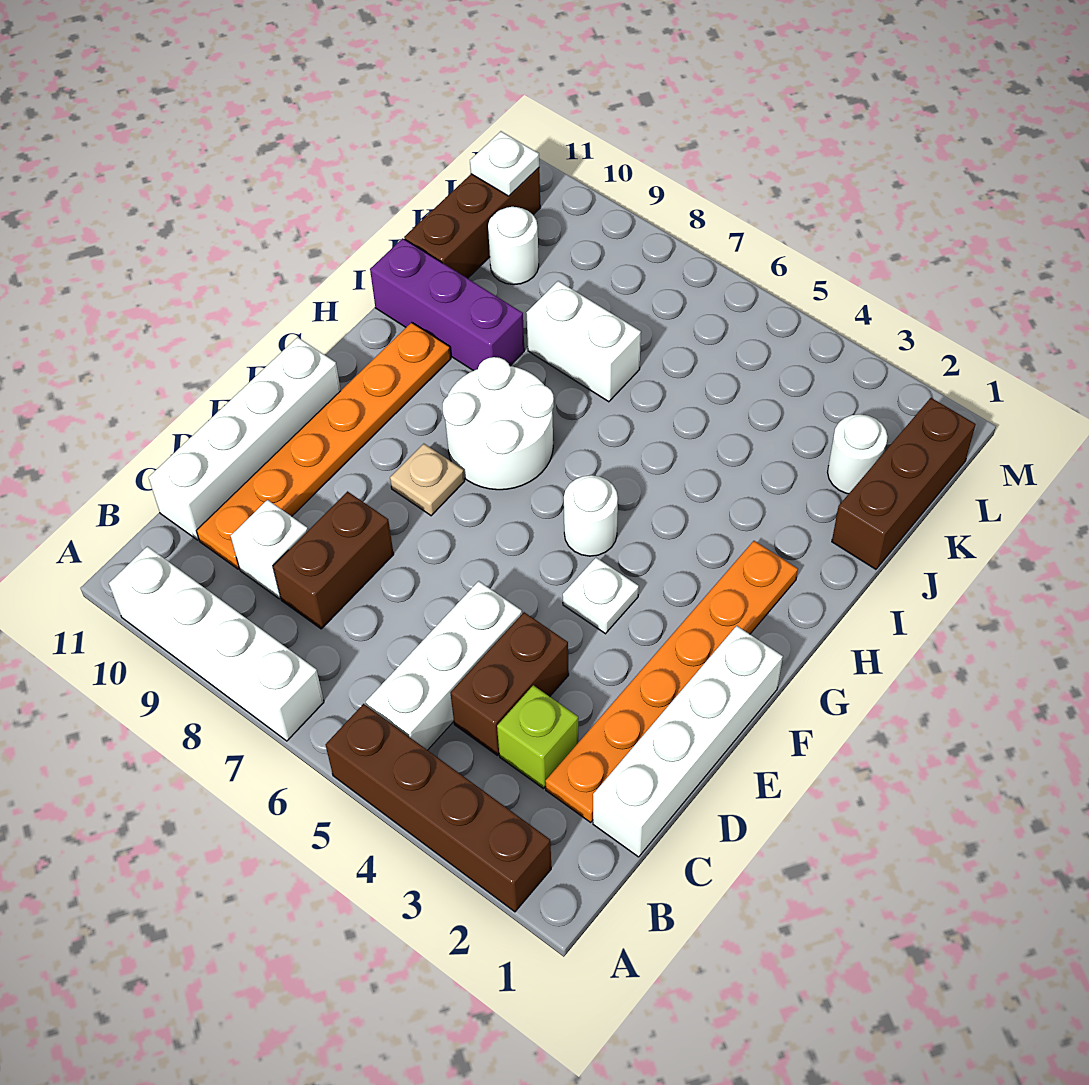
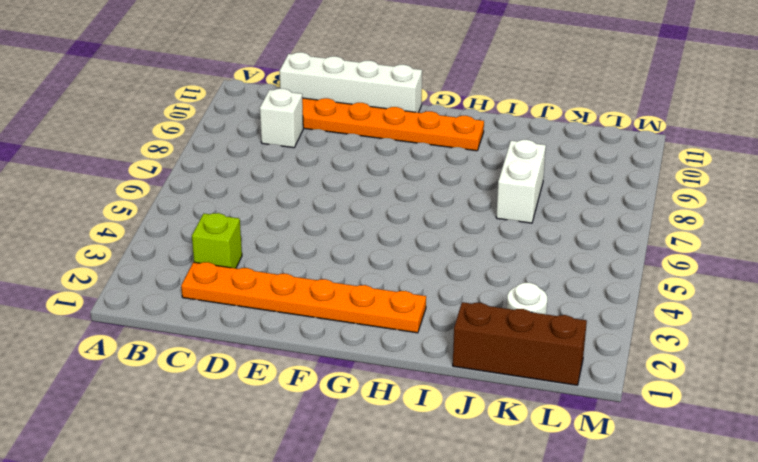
none -> brown 1x4 brick [326,704,551,912]
none -> white 1x4 brick [109,546,324,741]
none -> white 1x3 brick [366,581,522,750]

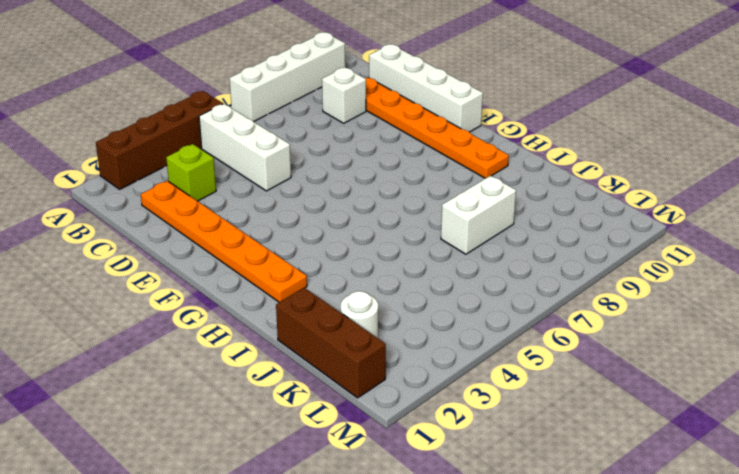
none -> white 1x4 brick [593,626,783,857]
none -> brown 1x2 brick [451,612,569,755]
none -> brown 1x2 brick [273,491,394,629]

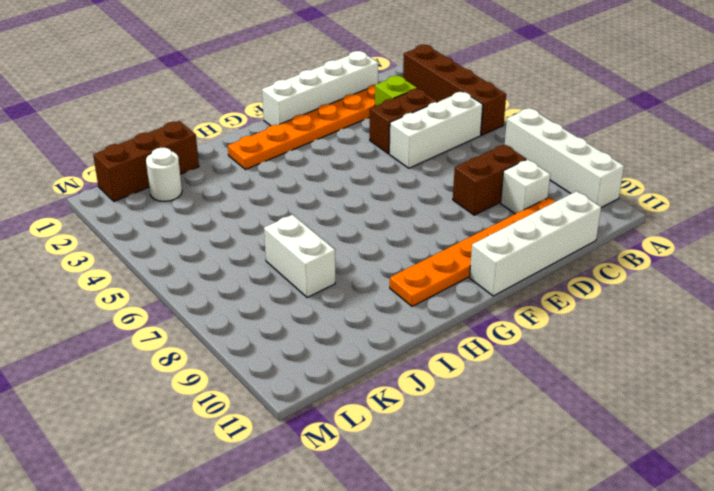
none -> white 1x1 plate [563,558,639,634]
none -> tan 1x1 plate [390,444,465,516]
none -> white 1x1 round brick [564,475,618,556]

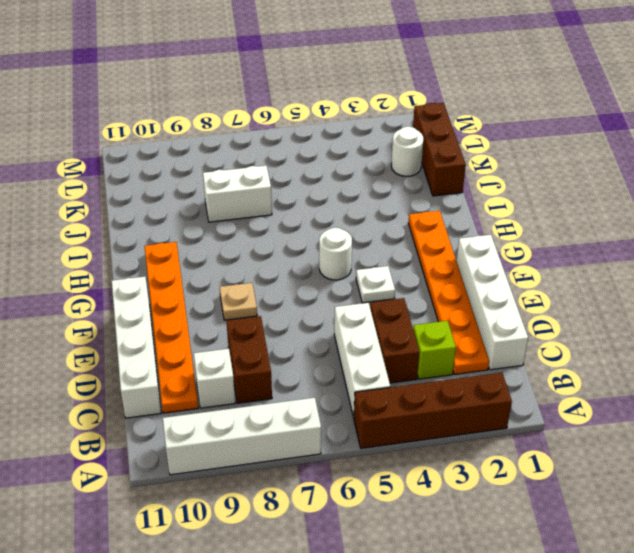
none -> white 2x2 round brick [443,357,554,490]
none -> purple 1x3 brick [370,238,524,371]
none -> brown 1x3 brick [404,168,541,278]

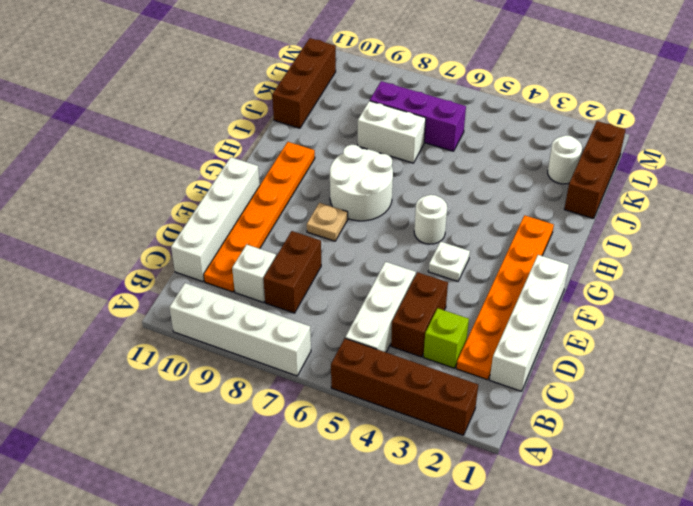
purple 1x3 brick [370,81,466,151] -> purple 1x3 brick moved to [370,238,524,371]
none -> white 1x1 round brick [488,207,539,285]
none -> white 1x1 plate [470,131,539,196]

